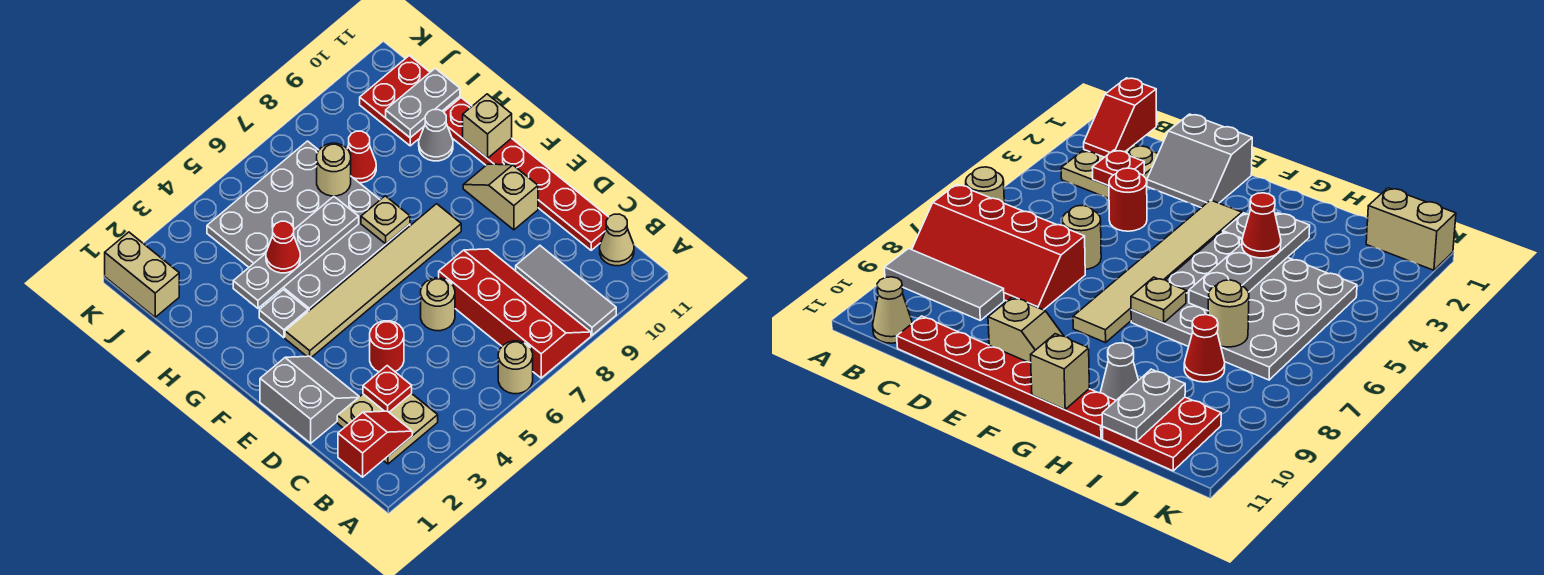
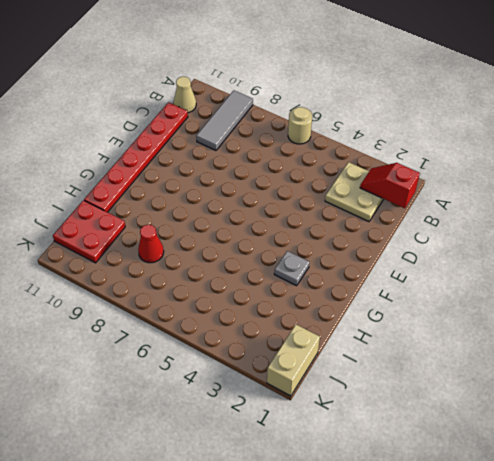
none -> red 2x4 slope [439,249,591,378]
none -> grey 2x2 slope [260,356,359,443]
none -> red 1x1 round brick [370,321,404,372]

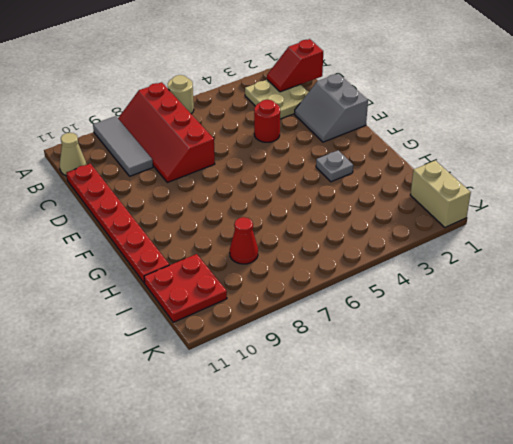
none -> tan 1x1 round brick [421,278,455,331]
none -> tan 1x2 slope [463,164,538,230]
none -> tan 1x6 tile [285,204,461,357]

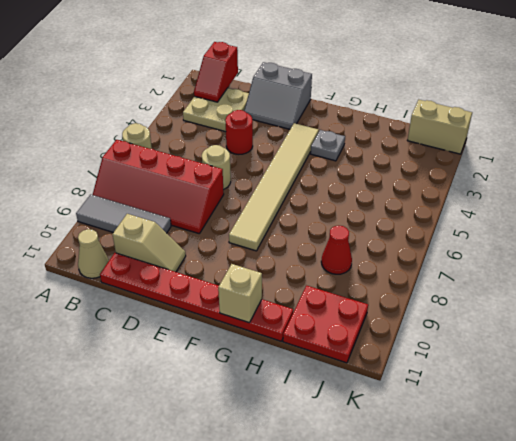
tan 1x2 slope [112,214,186,272] -> tan 1x2 slope moved to [463,164,538,230]
none -> grey 4x4 plate [207,141,410,311]
none -> grey 1x1 cone [419,110,453,161]
none -> red 1x1 plate [363,366,412,412]

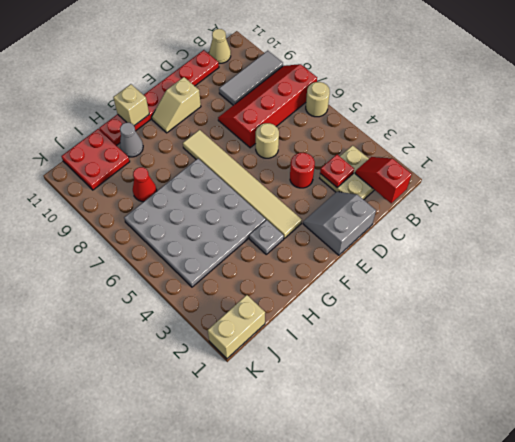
none -> tan 1x1 plate [361,196,410,244]
none -> grey 1x4 plate [233,196,359,308]
none -> tan 1x1 round brick [317,143,351,196]

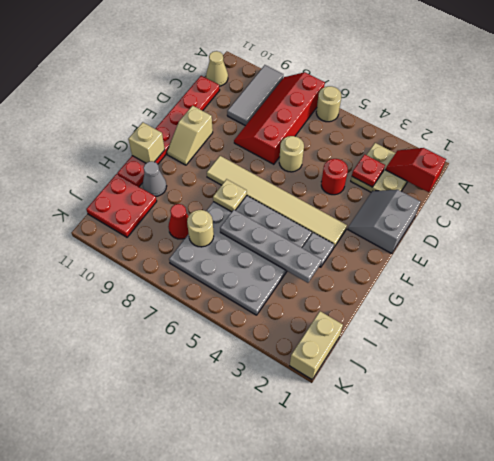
none -> grey 1x2 plate [386,68,460,138]
none -> red 1x1 cone [266,221,300,273]

